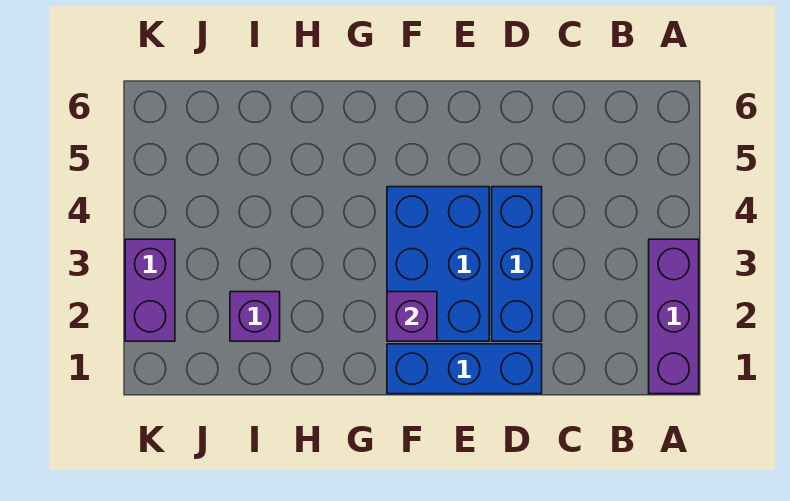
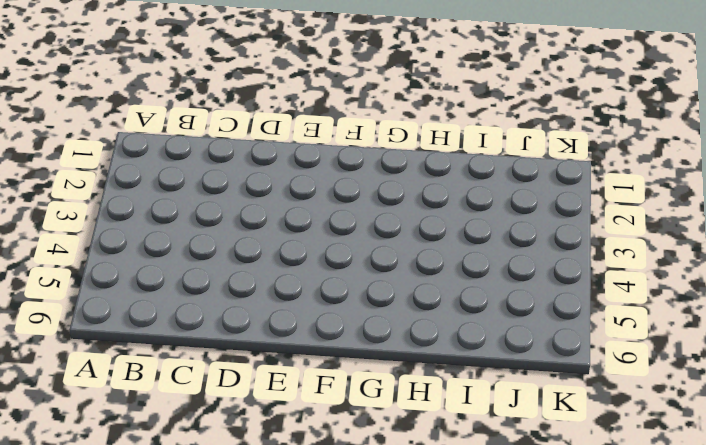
none -> purple 1x3 brick [649,239,699,394]
none -> blue 1x3 brick [387,344,542,394]

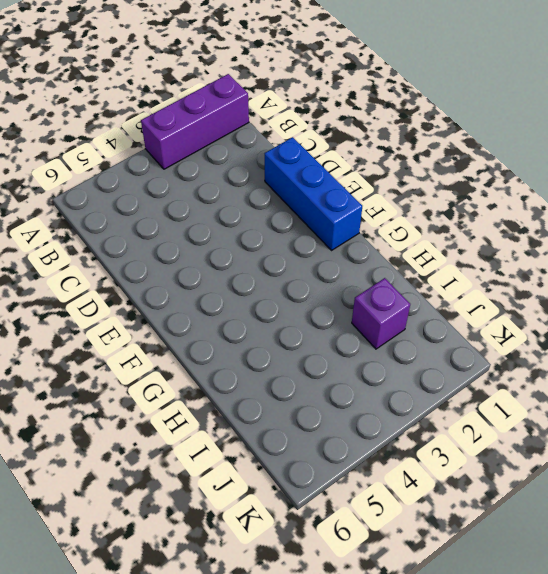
none -> blue 1x3 brick [492,187,542,341]
none -> blue 2x3 brick [387,187,489,341]

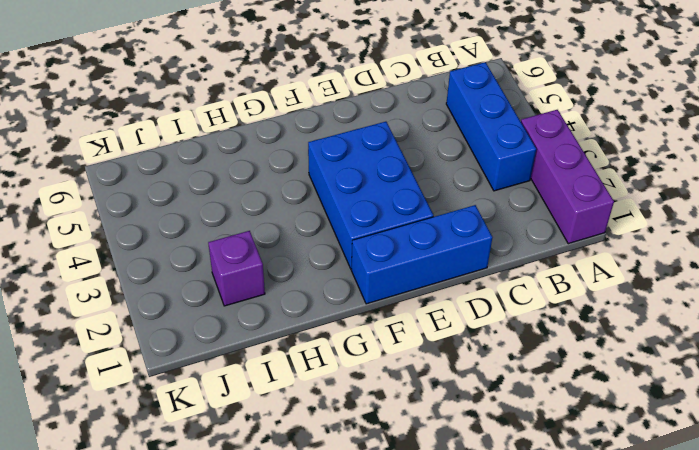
blue 1x3 brick [446,62,536,191] -> blue 1x3 brick moved to [492,187,542,341]
none -> purple 1x2 brick [125,239,175,341]
none -> purple 1x1 brick [387,292,437,341]

